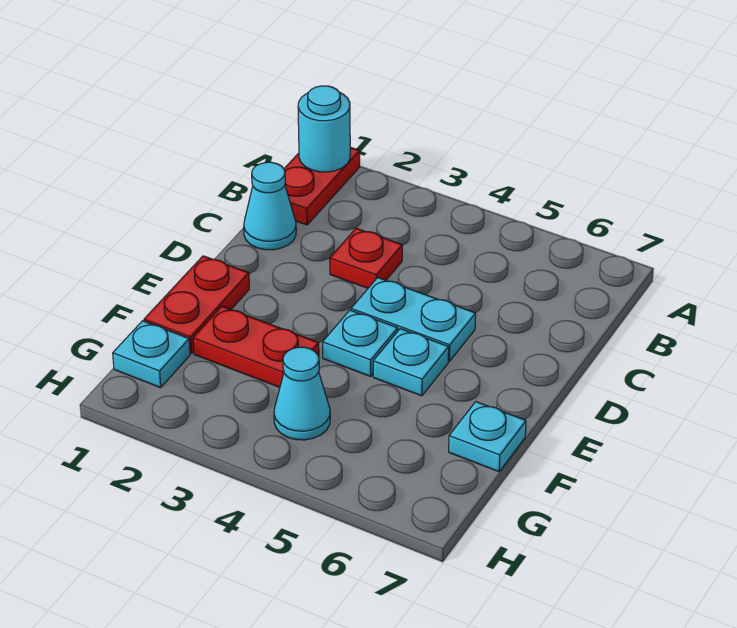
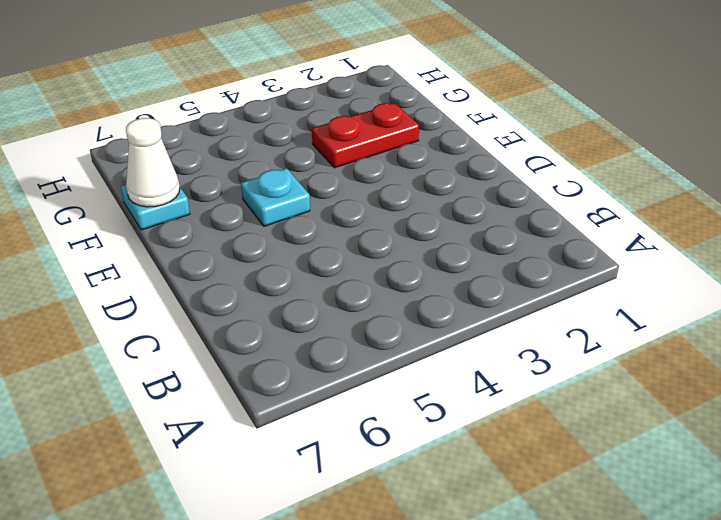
white 1x1 cone [126,118,180,207] -> none
none -> red 1x2 plate [284,147,360,225]
none -> cyan 1x1 cone [244,162,296,250]
none -> red 1x1 plate [330,228,402,288]

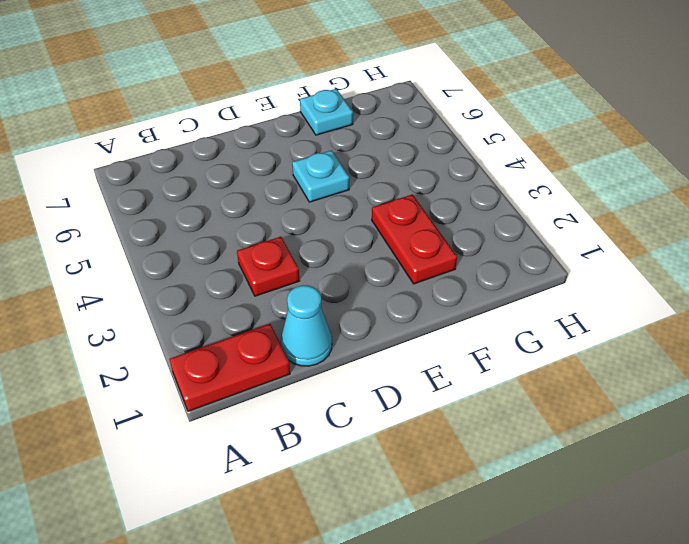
none -> cyan 1x2 plate [351,278,476,361]
none -> red 1x2 plate [144,256,249,353]
none -> cyan 1x1 plate [323,310,398,376]

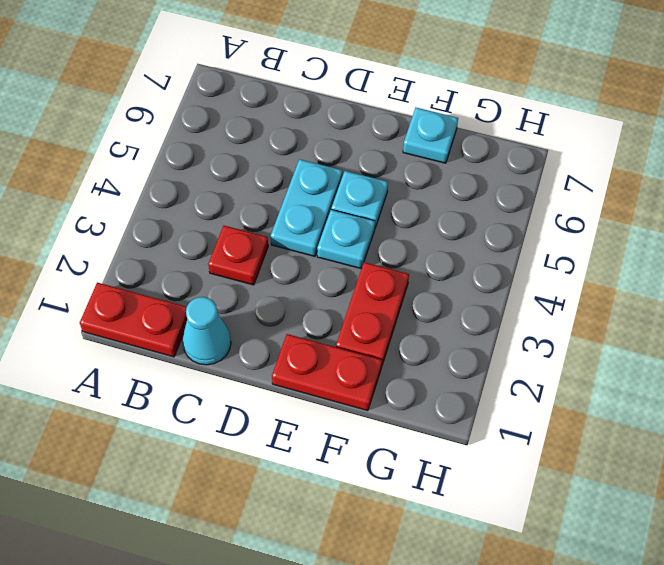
none -> cyan 1x1 plate [113,321,190,388]
none -> cyan 1x1 cone [274,347,330,440]
none -> cyan 1x1 round brick [298,86,350,172]

